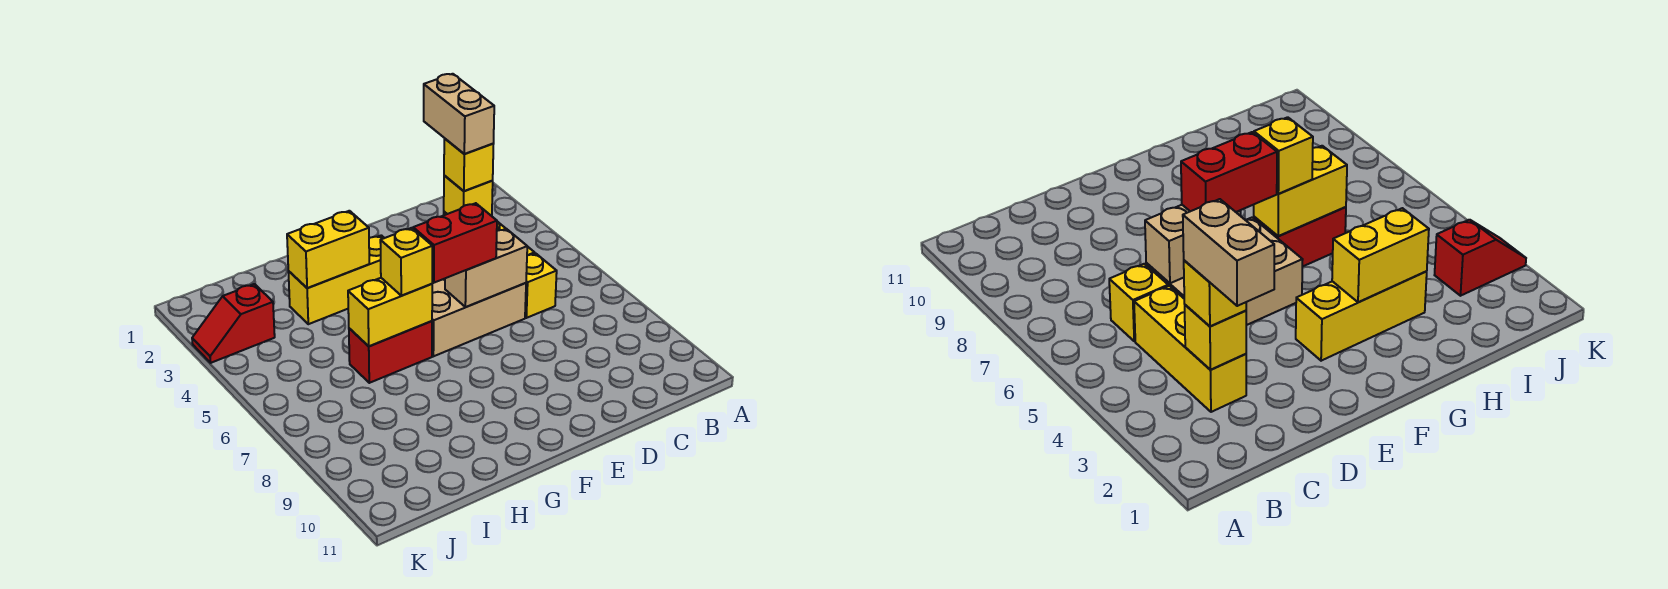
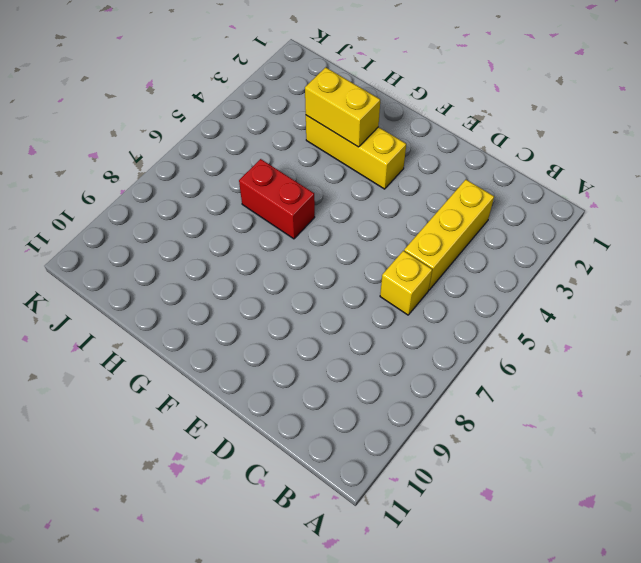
none -> tan 2x3 brick [432,279,526,356]
none -> red 1x2 slope [192,284,275,363]
none -> yellow 1x1 brick [444,176,493,216]

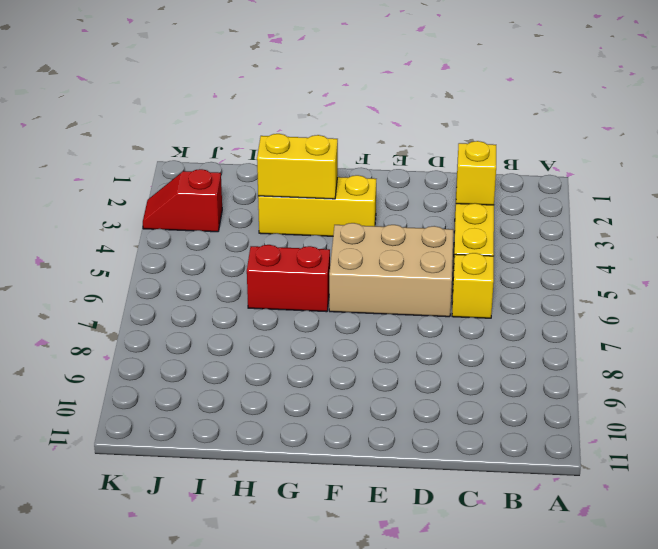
none -> tan 1x2 brick [445,229,527,307]
none -> yellow 1x2 brick [348,278,432,346]
none -> yellow 1x1 brick [444,139,493,191]

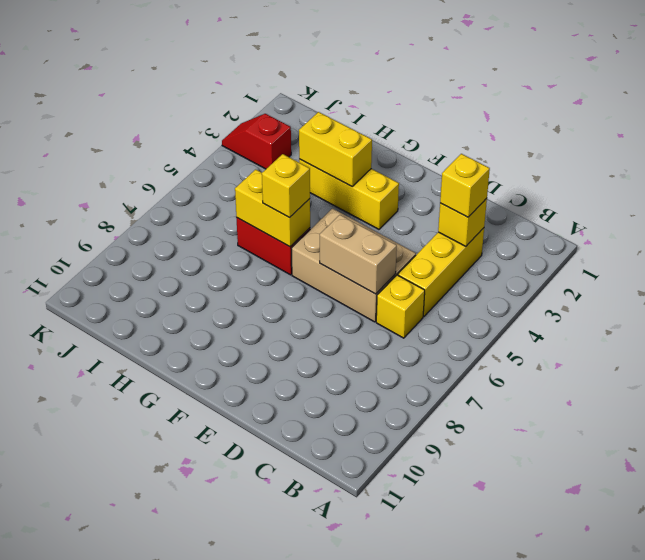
none -> red 1x2 brick [413,203,497,283]
none -> tan 1x2 brick [424,74,494,154]

